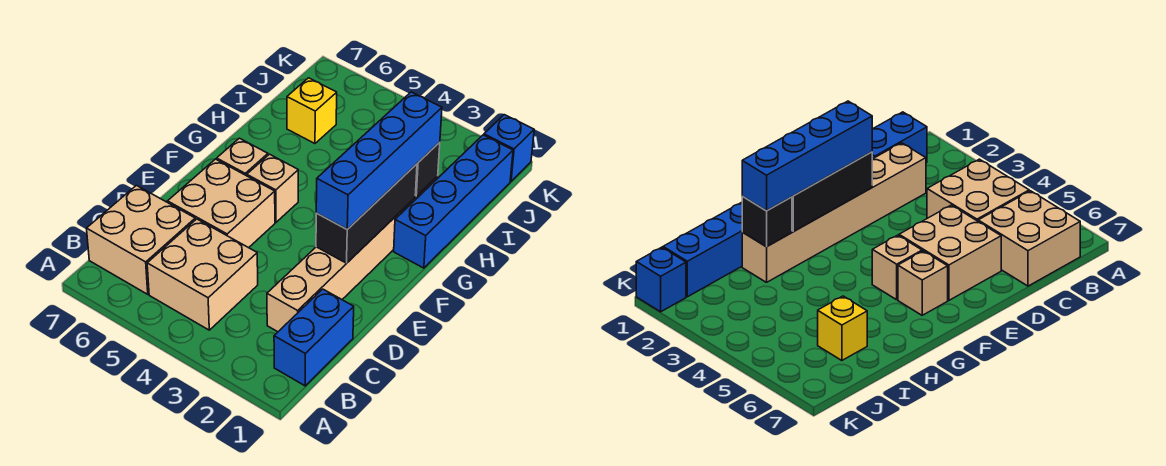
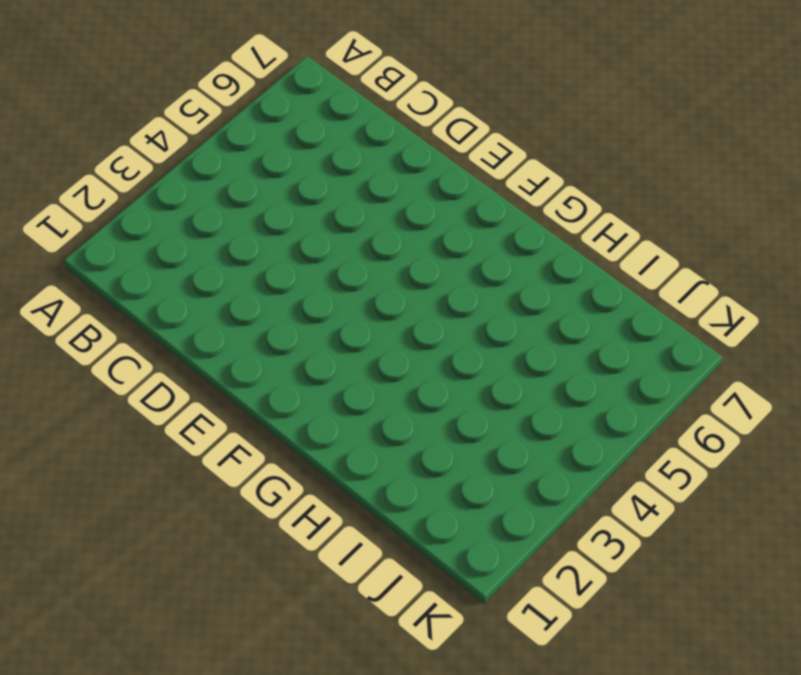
none -> blue 1x2 brick [274,289,354,386]
none -> tan 2x2 brick [147,219,258,330]
none -> tan 2x2 brick [87,185,195,294]

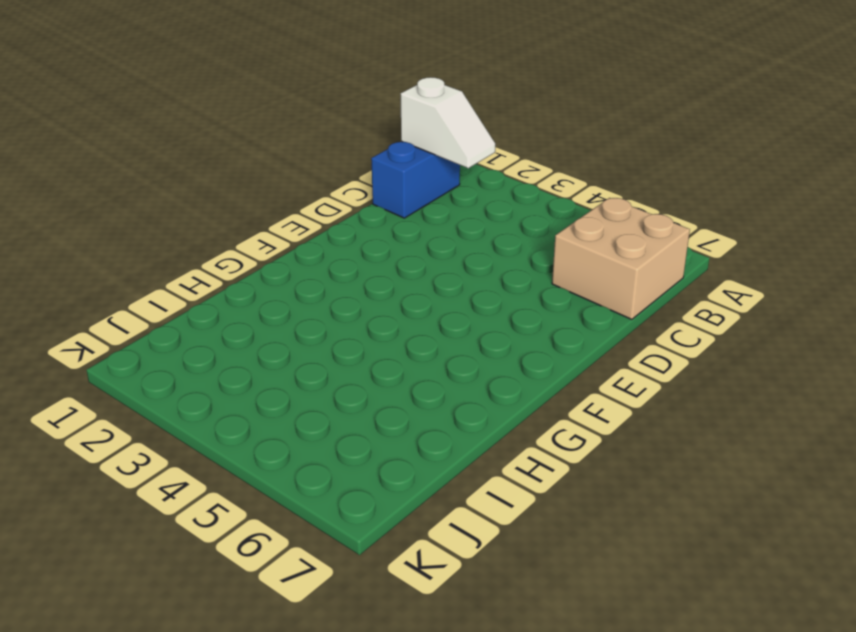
white 1x2 slope [401,77,495,168] -> none
none -> tan 2x2 brick [147,219,258,330]
none -> tan 1x6 brick [267,176,438,332]
none -> tan 2x2 brick [168,159,275,248]

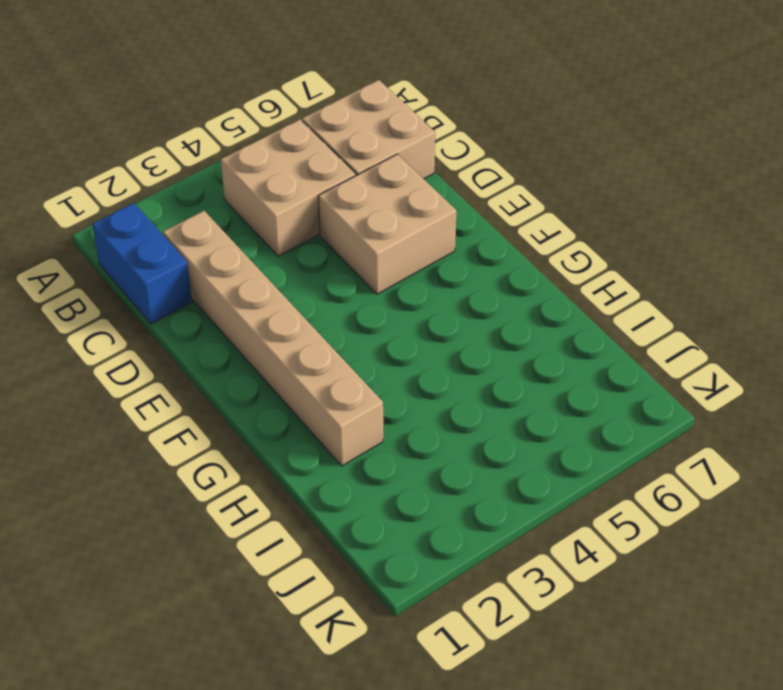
none -> tan 1x1 brick [247,154,298,222]
none -> tan 1x1 brick [217,138,268,176]
none -> blue 1x4 brick [394,135,513,268]

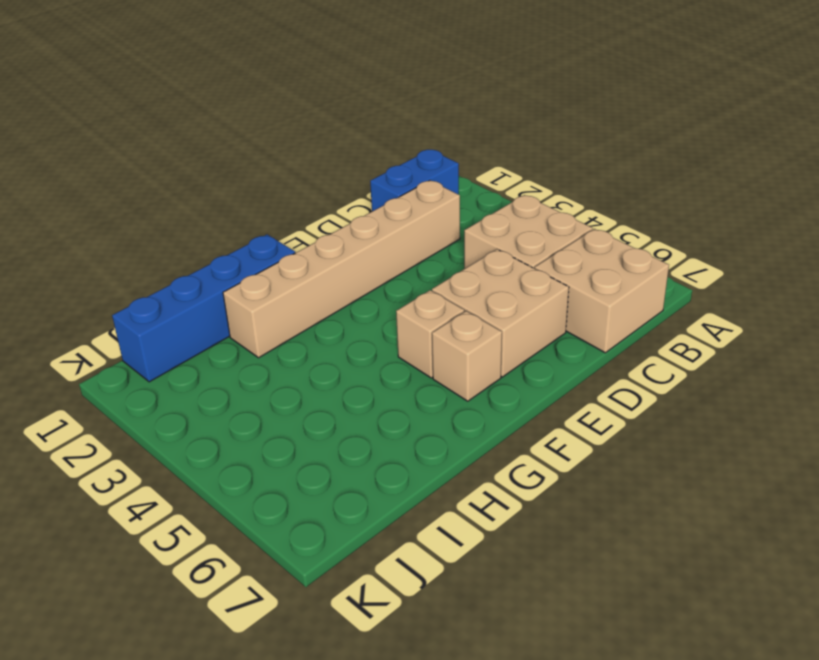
none -> yellow 1x1 brick [287,78,337,144]
none -> blue 1x1 brick [484,115,534,181]
none -> black 1x3 brick [316,164,417,263]

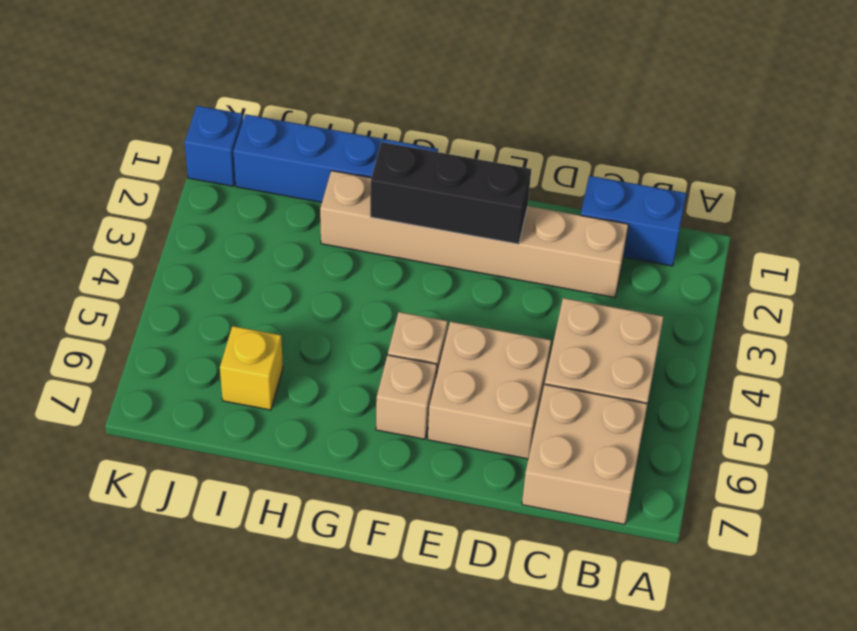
none -> black 1x1 brick [415,143,440,196]
none -> blue 1x4 brick [316,92,442,229]

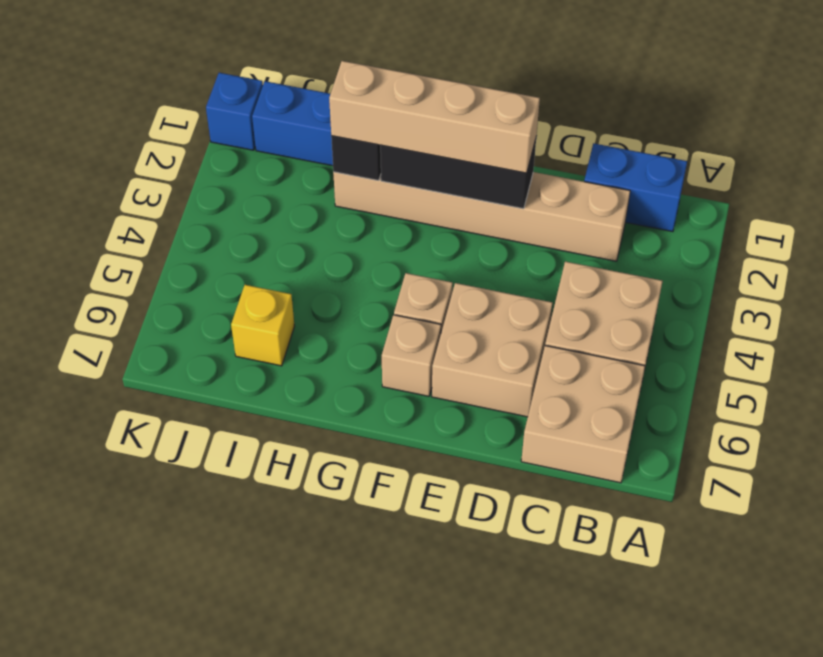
tan 1x4 brick [329,61,540,173] -> blue 1x4 brick [316,92,442,229]

